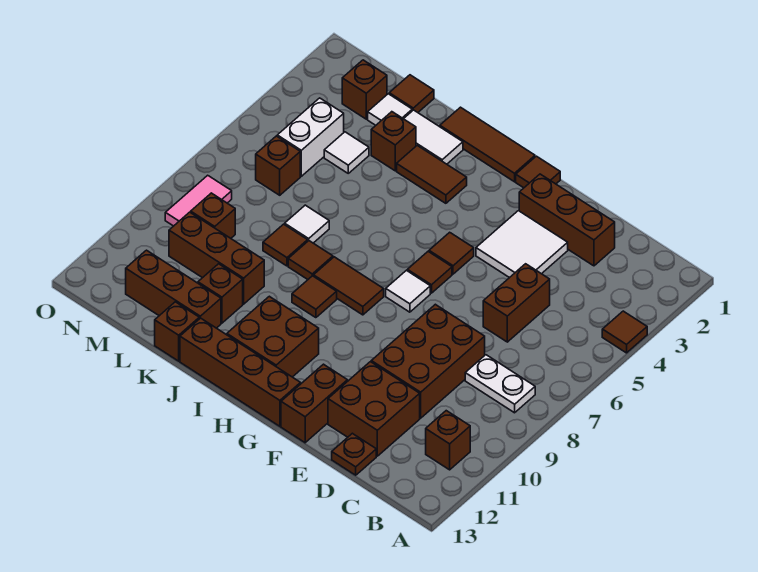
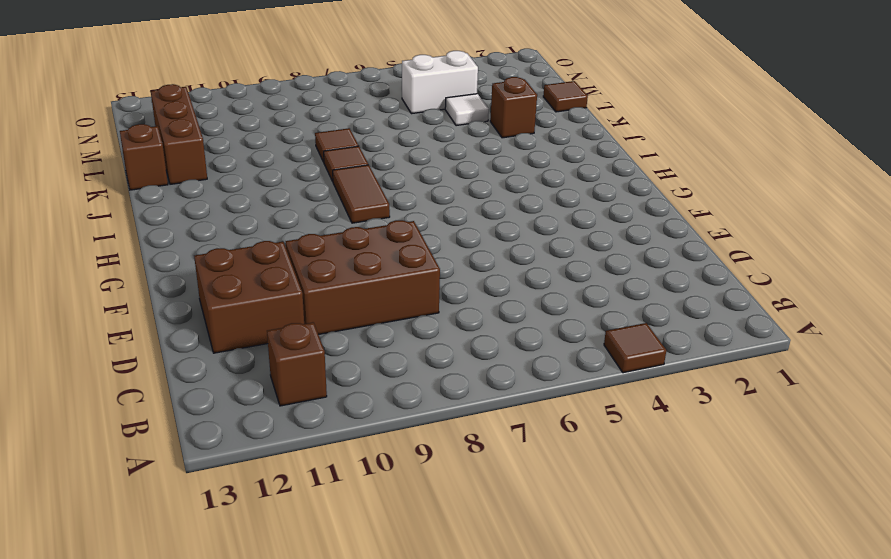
none -> white 1x2 plate [465,355,535,413]
none -> brown 1x3 brick [519,174,615,266]
none -> brown 1x2 brick [483,264,550,342]
none -> brown 1x1 plate [332,433,376,475]

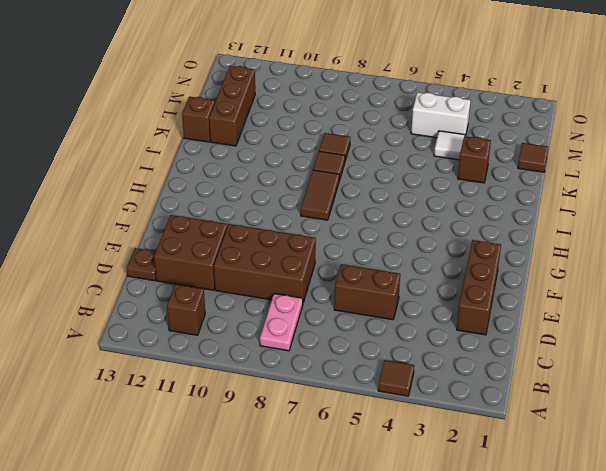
pink 1x2 plate [260,293,303,351] -> white 1x2 plate [465,355,535,413]
none -> white 2x2 tile [476,211,568,278]
none -> brown 1x2 brick [281,364,347,443]
none -> brown 1x1 tile [516,156,560,188]
none -> brown 1x1 tile [429,232,474,274]

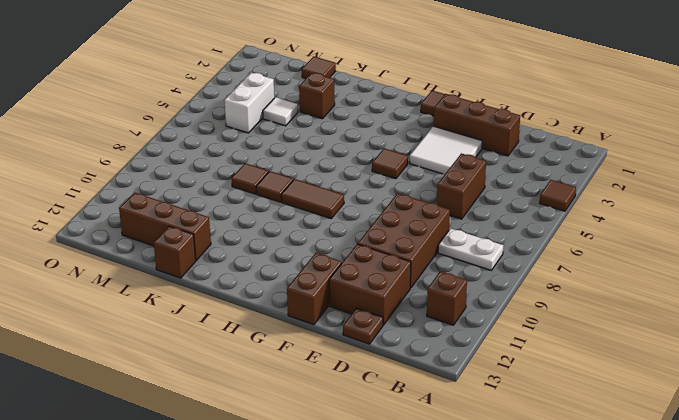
none -> brown 1x1 tile [407,252,452,293]
none -> white 1x1 tile [386,270,430,312]
none -> brown 1x4 brick [180,318,301,426]
none -> brown 1x3 tile [440,107,535,182]

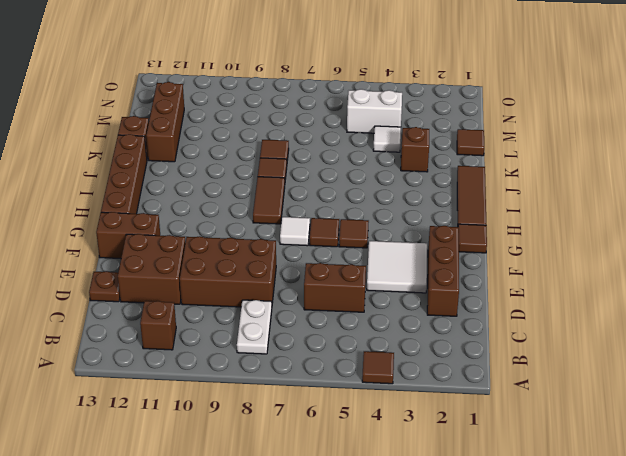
none -> brown 2x2 brick [227,296,319,377]
none -> brown 1x2 tile [397,145,467,203]
none -> brown 1x1 tile [292,276,337,318]
none -> white 1x2 tile [404,110,463,164]

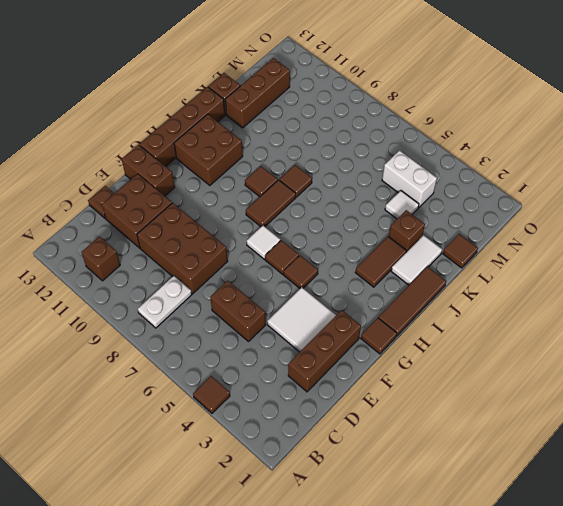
none -> white 1x1 tile [285,205,329,243]
none -> brown 1x1 tile [263,224,308,266]
none -> brown 1x3 brick [169,212,264,304]
none -> brown 1x1 brick [198,264,243,323]

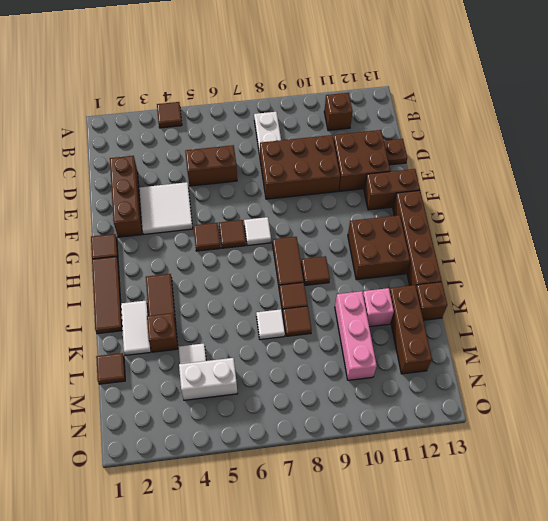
pink 1x3 brick [335,291,377,380] -> brown 1x3 brick [169,212,264,304]
pink 1x1 brick [363,288,394,327] -> brown 1x1 brick [198,264,243,323]
none -> white 1x1 tile [368,94,412,125]
none -> brown 1x1 brick [342,60,387,119]
none -> brown 1x1 brick [256,136,300,195]
none -> brown 1x1 brick [191,193,235,238]

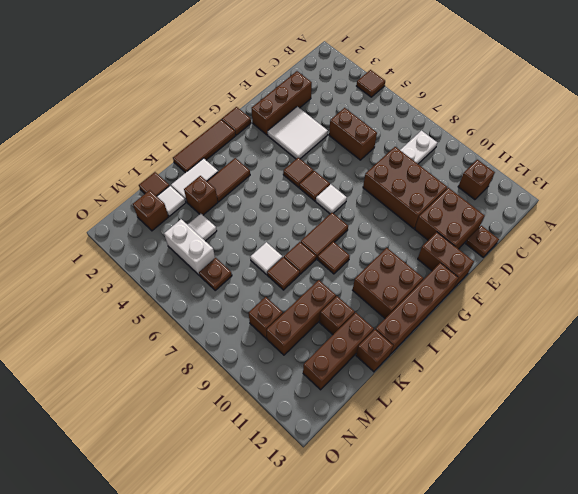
brown 1x1 plate [199,258,232,290] -> brown 1x1 brick [256,136,300,195]
none -> pink 1x2 tile [165,175,232,226]

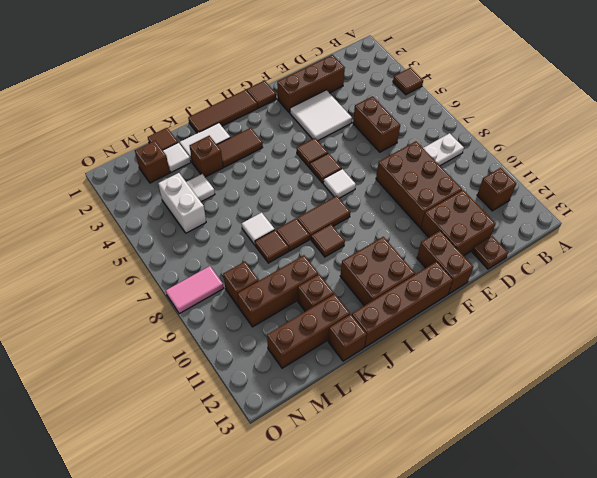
pink 1x2 tile [166,266,224,314] -> pink 1x2 tile turned to [165,175,232,226]
none -> brown 1x1 brick [256,136,300,195]

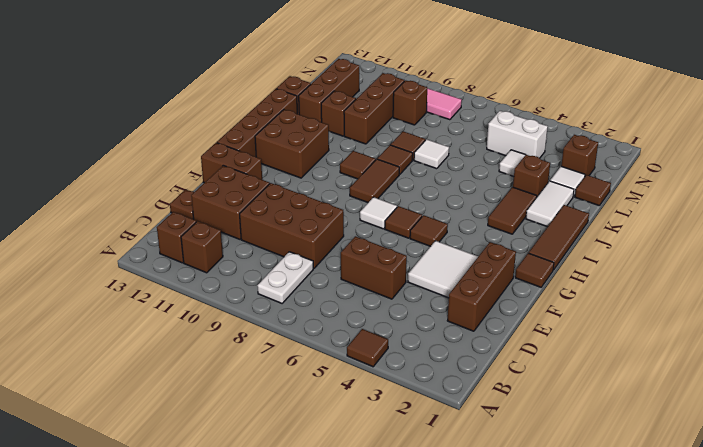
brown 1x1 brick [157,212,196,263] -> brown 1x1 brick moved to [256,136,300,195]

